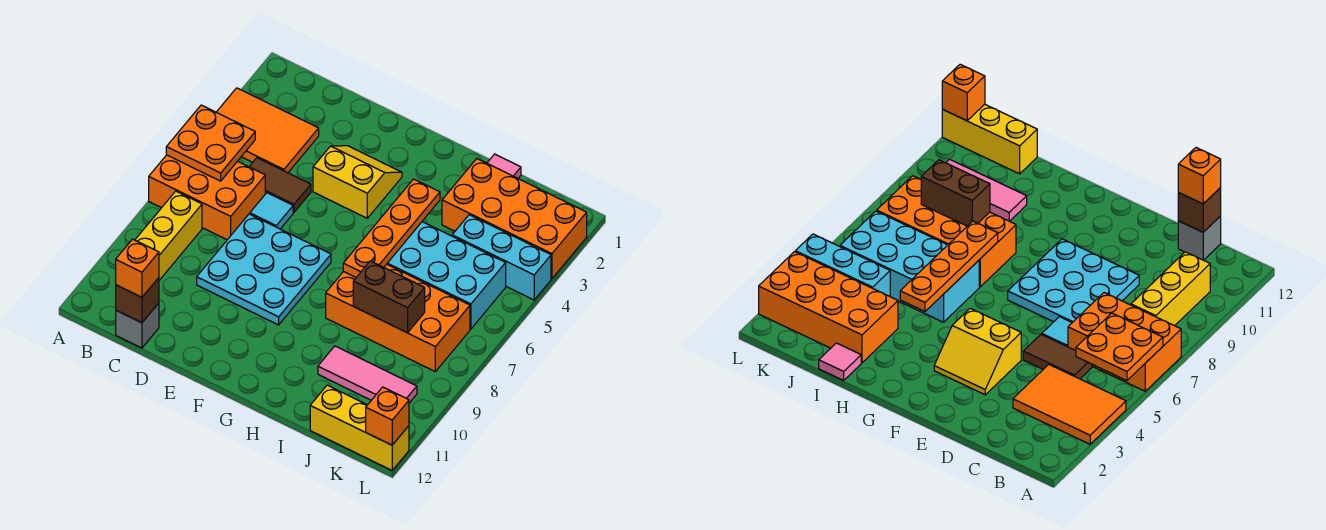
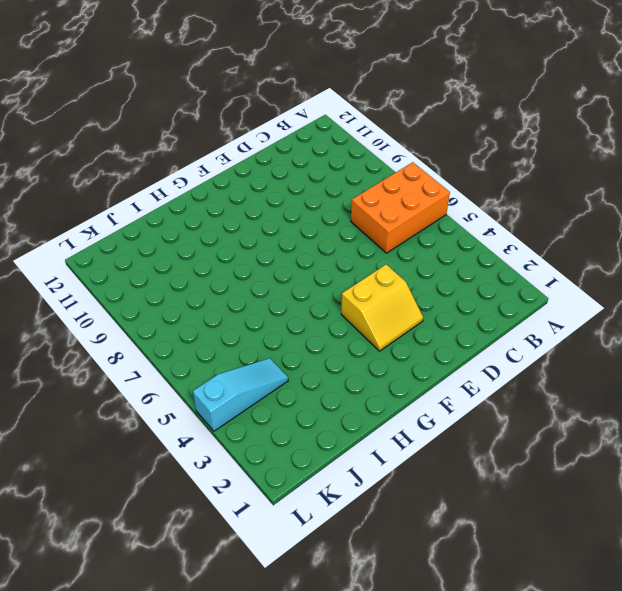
cyan 1x3 slope [193,358,288,431] -> cyan 1x3 brick [452,215,551,300]
none -> orange 2x3 tile [216,88,319,173]
none -> yellow 1x3 brick [135,191,202,280]
none -> brown 1x2 tile [249,158,311,212]

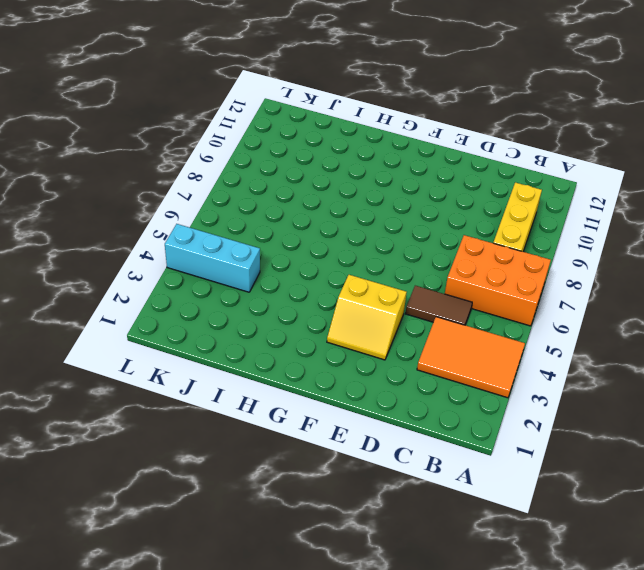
none -> grey 1x1 brick [116,303,159,348]
none -> cyan 1x1 tile [250,193,293,229]
none -> cyan 3x3 plate [197,214,331,325]

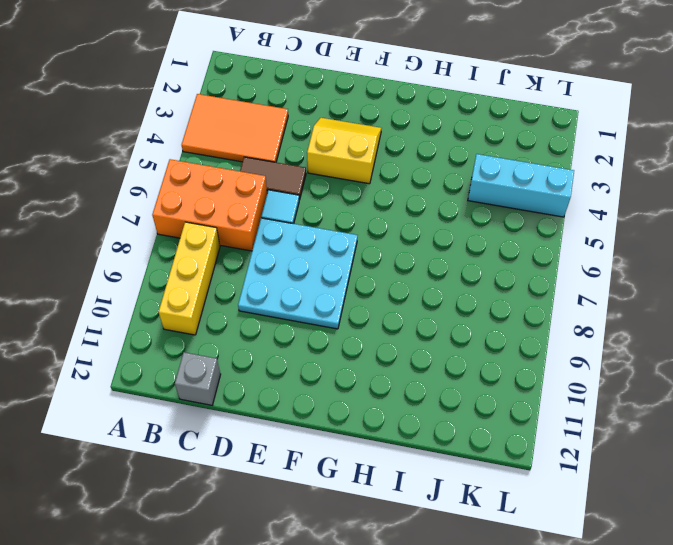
none -> cyan 2x4 brick [387,222,506,329]
none -> orange 2x4 brick [326,264,470,371]
none -> pink 1x1 tile [487,154,521,178]

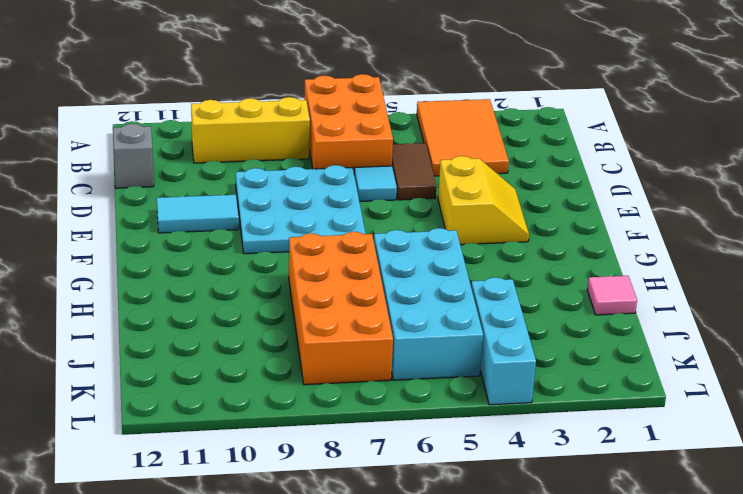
cyan 1x2 tile [157,195,239,233] -> none
none -> orange 2x4 brick [442,159,587,279]
none -> pink 1x3 tile [318,346,417,403]
none -> yellow 1x3 brick [310,385,409,470]

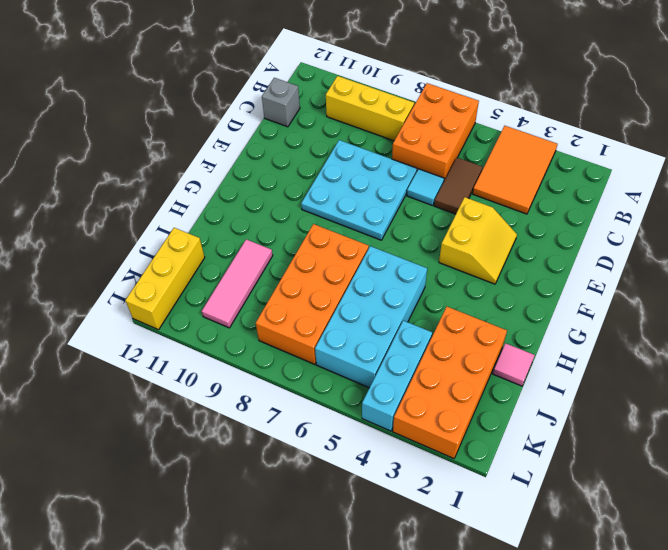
none -> orange 2x2 plate [166,105,255,181]
none -> brown 1x1 brick [116,278,159,323]
none -> orange 1x4 plate [343,179,440,277]

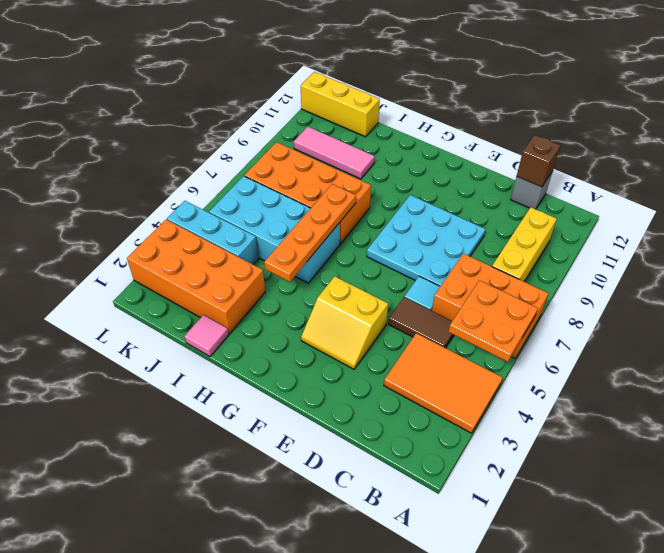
none -> brown 1x2 brick [353,261,425,333]
none -> orange 1x1 brick [366,387,409,445]
none -> orange 1x1 brick [116,239,159,297]

